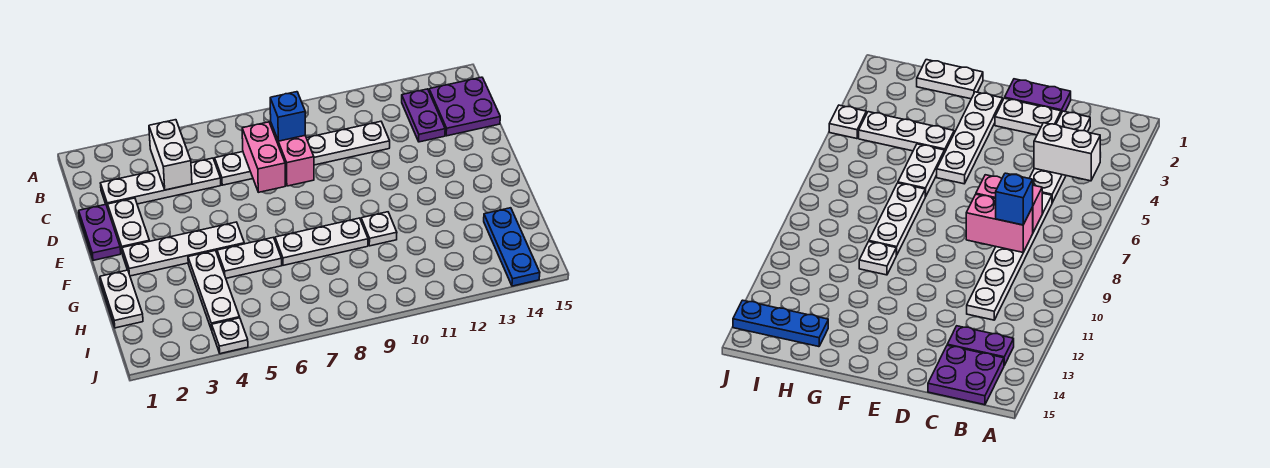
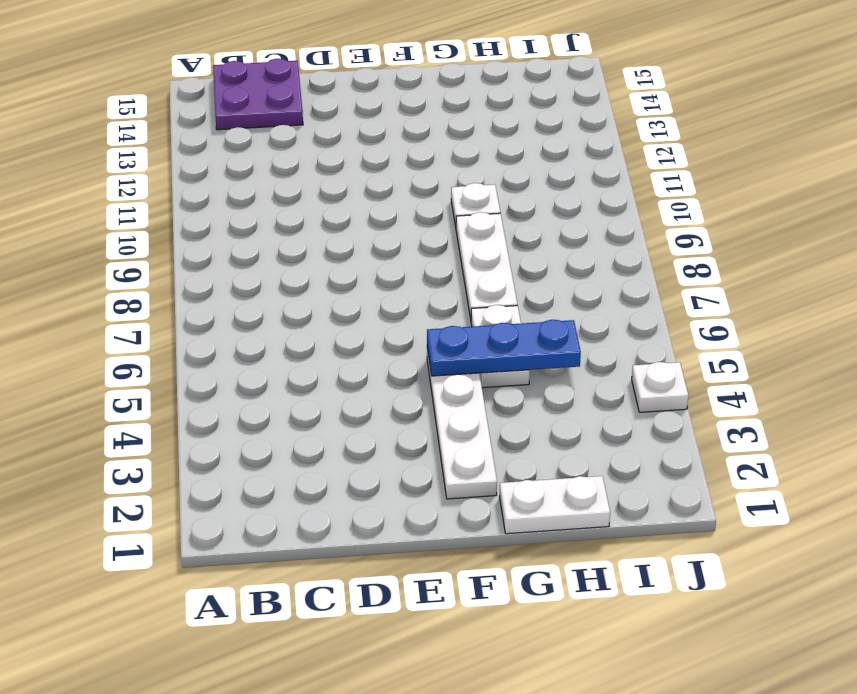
blue 1x3 plate [427,320,581,376] -> blue 1x3 plate moved to [484,208,540,286]
none -> purple 1x2 plate [402,89,445,142]
none -> white 1x4 plate [101,158,221,208]
none -> white 1x6 plate [215,121,390,185]

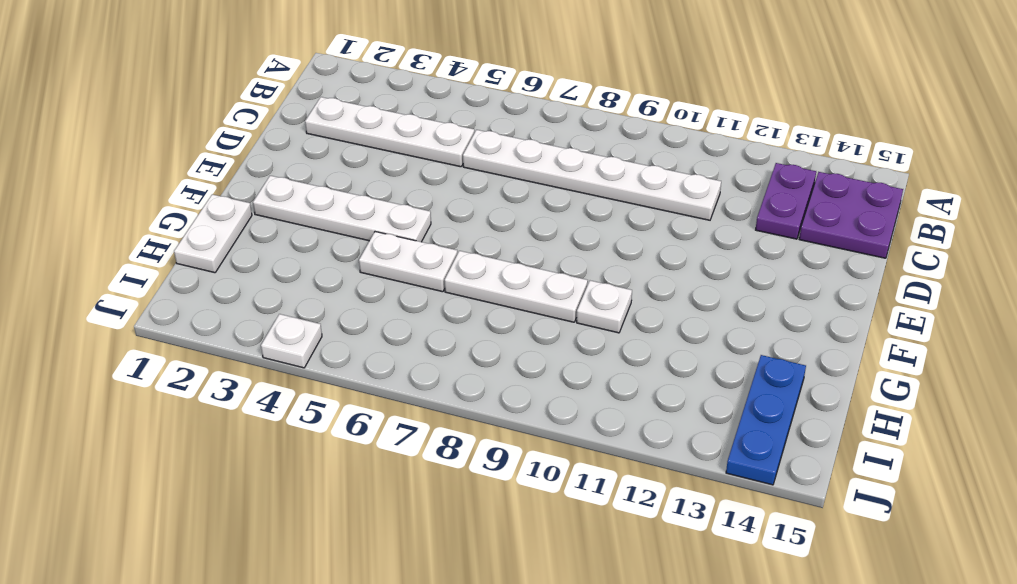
none -> purple 1x2 plate [79,204,121,260]
none -> white 1x2 plate [108,198,149,252]
none -> white 1x3 plate [188,251,240,330]

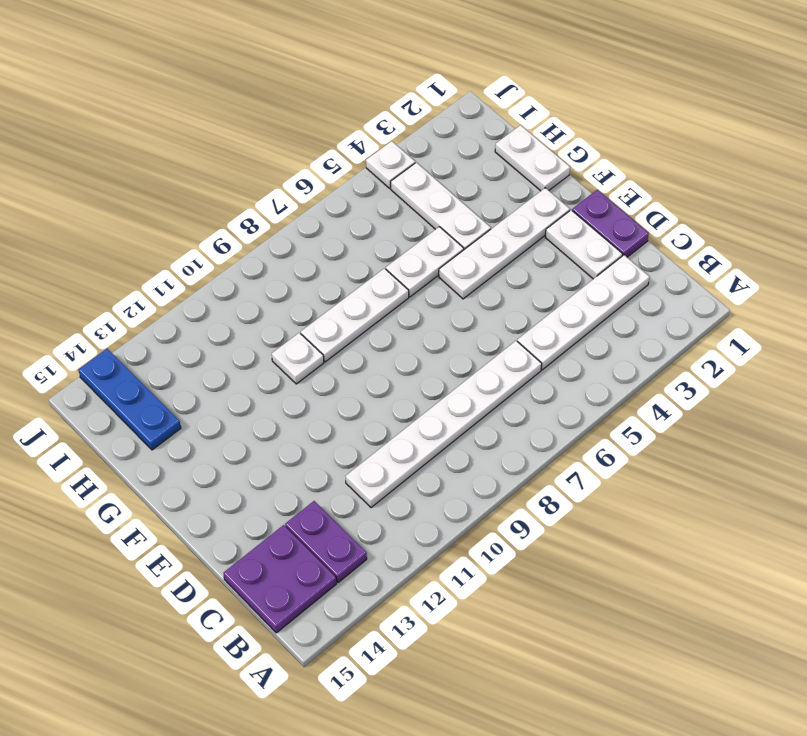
none -> white 1x2 brick [149,120,192,190]
none -> pink 1x2 brick [242,122,285,192]
none -> pink 1x2 brick [271,124,314,186]

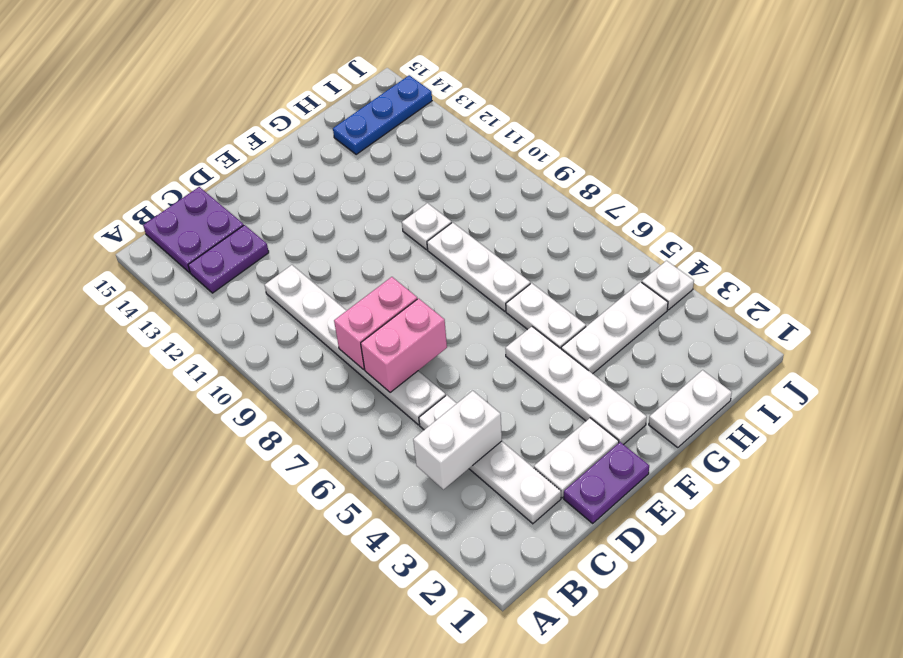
none -> blue 1x1 brick [270,92,305,141]

